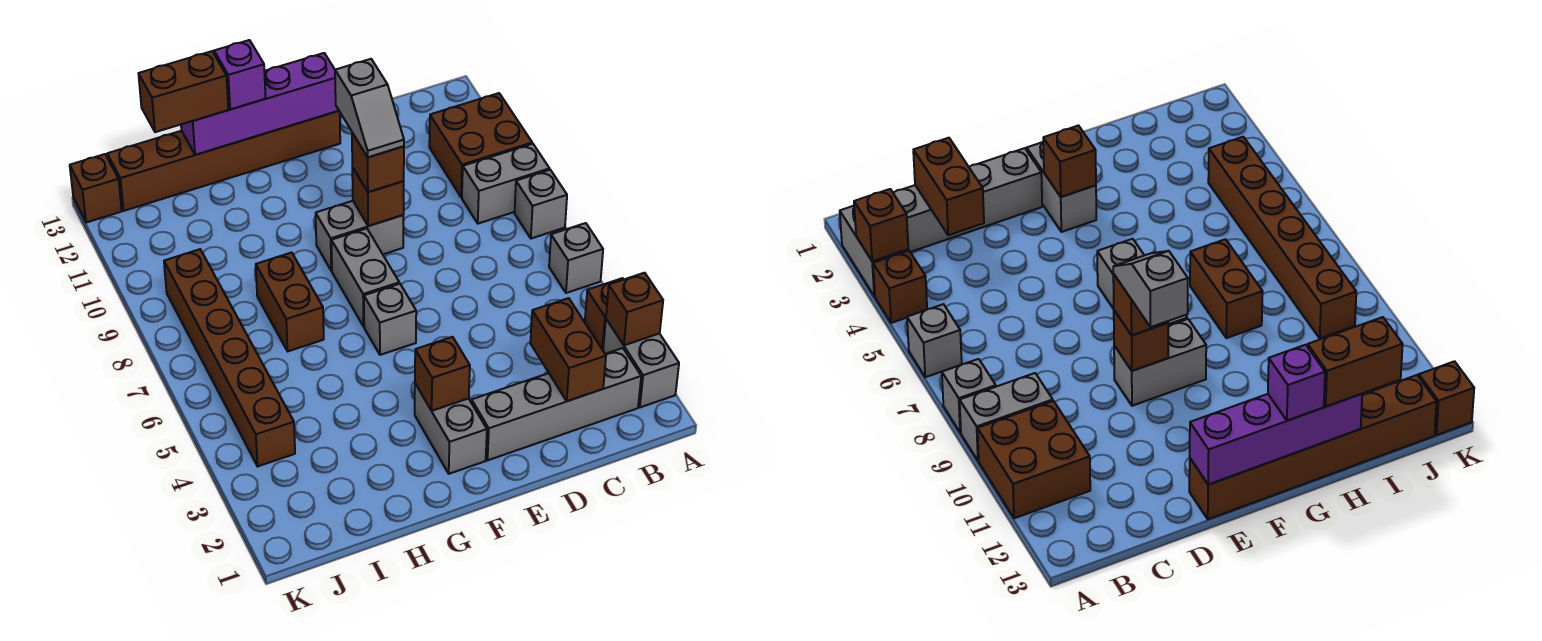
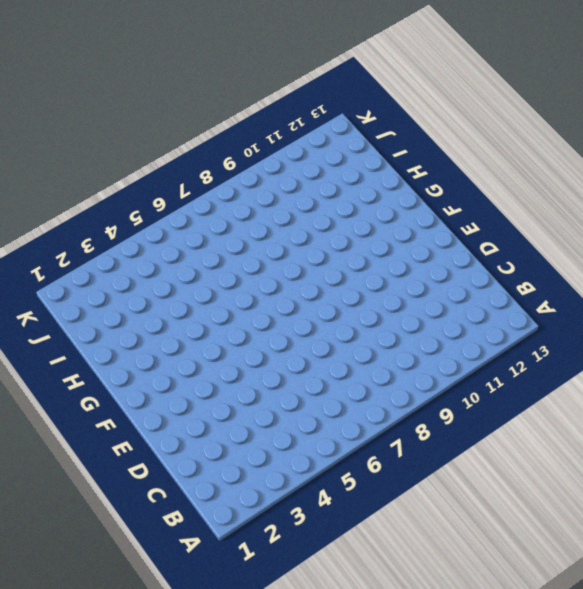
none -> grey 1x2 brick [603,319,679,407]
none -> brown 1x1 brick [585,278,624,349]
none -> grey 1x1 brick [549,223,603,293]

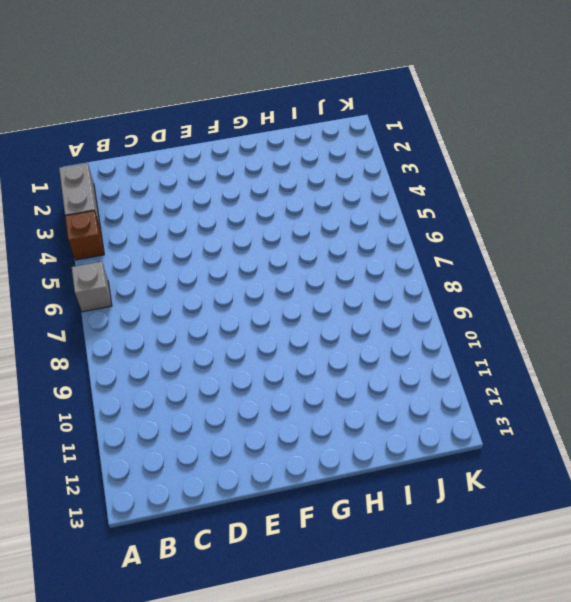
none -> grey 1x1 brick [514,170,567,239]
none -> grey 1x2 brick [462,144,550,224]
none -> brown 2x2 brick [429,93,532,197]

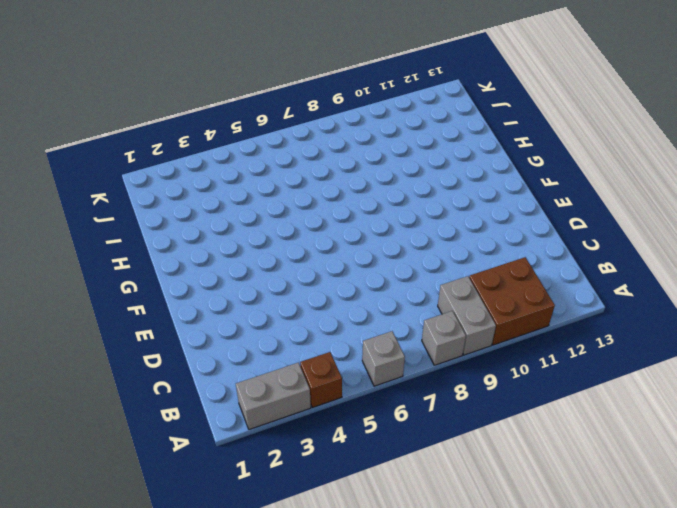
none -> grey 1x4 brick [471,348,641,460]
none -> grey 1x2 brick [316,201,403,271]
none -> brown 1x6 brick [107,111,340,211]

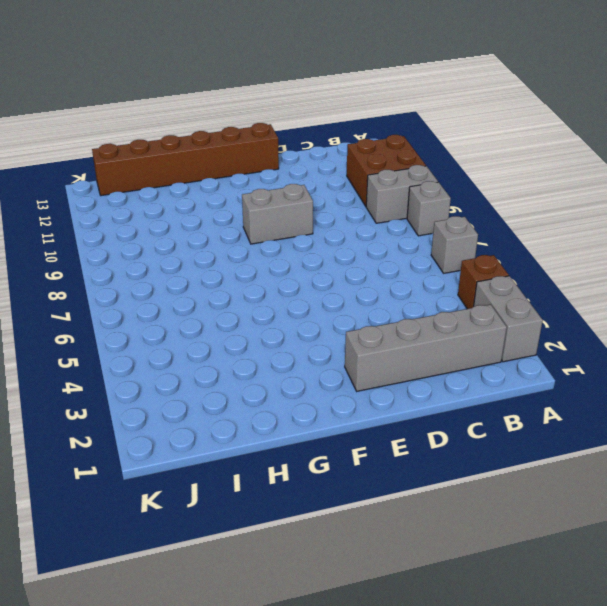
none -> grey 1x2 brick [415,384,487,474]
none -> grey 1x1 brick [364,284,416,355]
none -> grey 1x2 brick [331,228,399,326]

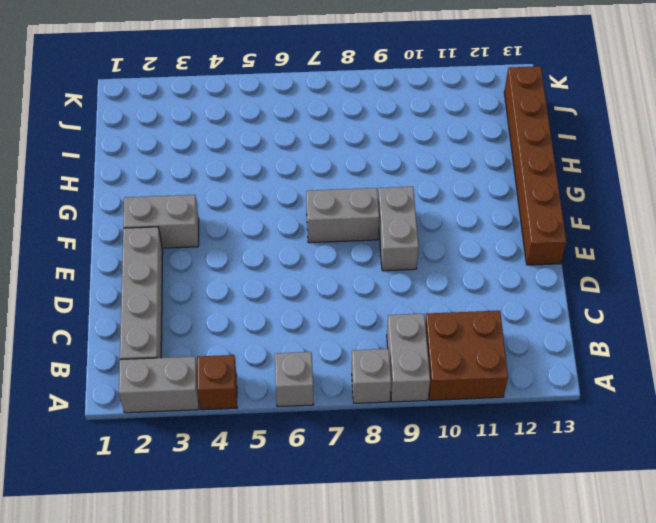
none -> grey 1x1 brick [364,284,416,355]
none -> brown 1x2 brick [256,252,324,351]
none -> brown 1x6 brick [164,249,295,466]

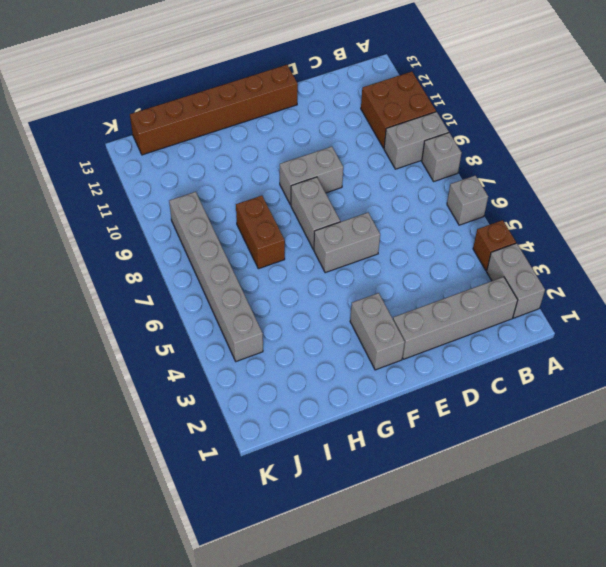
grey 1x2 brick [314,213,380,273] -> grey 1x1 brick [364,284,416,355]
grey 1x6 brick [169,192,263,361] -> brown 1x6 brick [164,249,295,466]
none -> brown 1x1 brick [70,154,122,223]
none -> brown 1x1 brick [606,273,663,345]
none -> brown 1x2 brick [530,298,606,401]

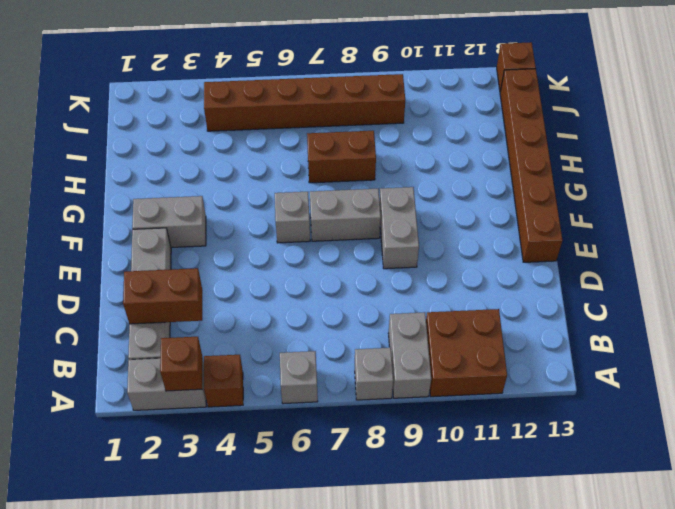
none -> brown 1x1 brick [352,167,404,226]
none -> purple 1x4 brick [181,53,339,155]
none -> brown 1x1 brick [415,337,470,411]

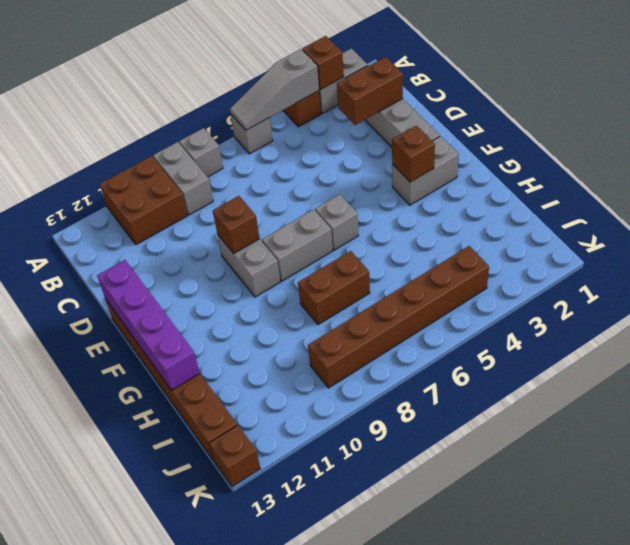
grey 1x3 slope [230,49,319,130] -> none
none -> brown 1x1 brick [352,133,404,192]
none -> purple 1x1 brick [214,40,266,109]
none -> brown 1x2 brick [138,51,228,132]

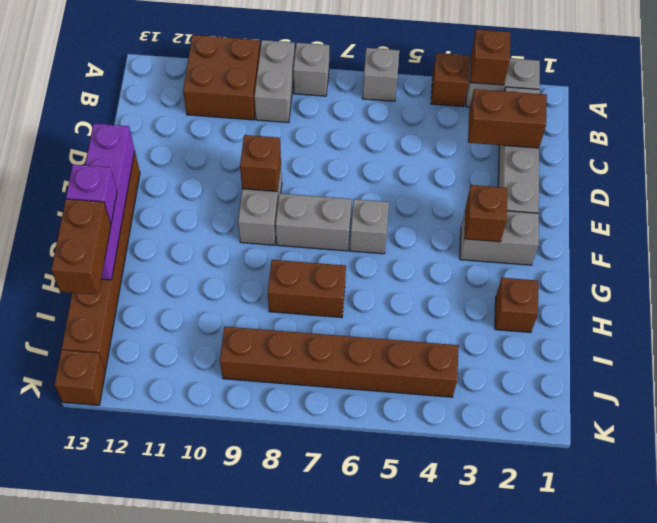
brown 1x1 brick [495,277,538,332] -> brown 1x1 brick moved to [352,133,404,192]
none -> grey 1x2 slope [335,59,404,157]

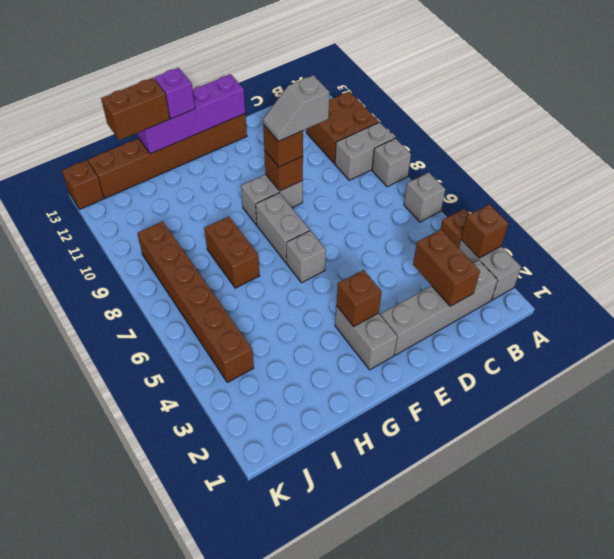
grey 1x2 slope [263,75,329,141] -> grey 1x2 slope turned to [335,59,404,157]

